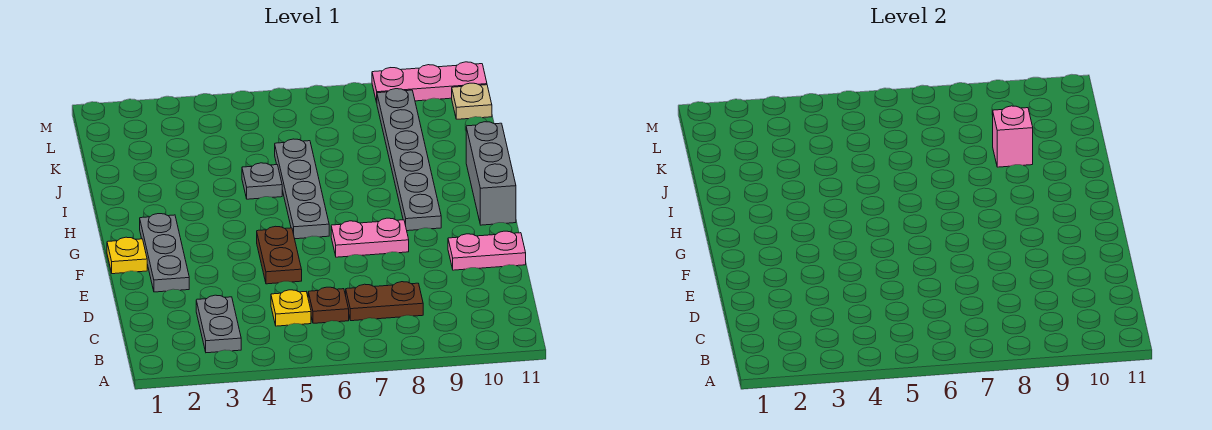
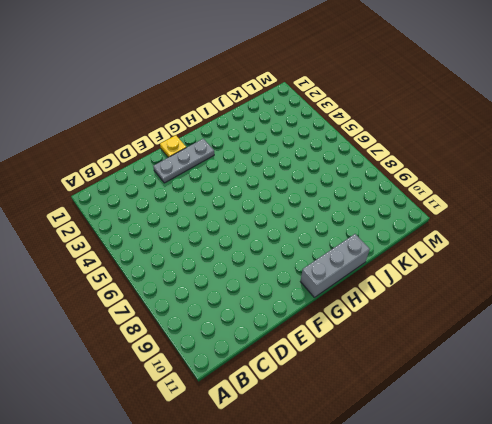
none -> grey 1x2 plate [196,295,241,353]
none -> yellow 1x1 plate [271,290,311,326]
none -> brown 1x1 plate [308,287,349,323]

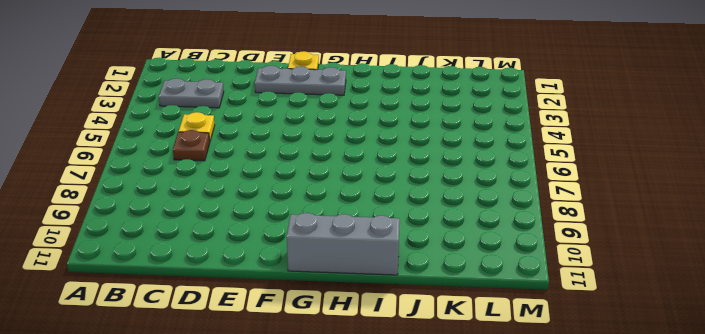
none -> brown 1x2 plate [346,282,423,321]
none -> brown 1x2 plate [257,226,302,284]
none -> pink 1x2 plate [448,231,526,270]

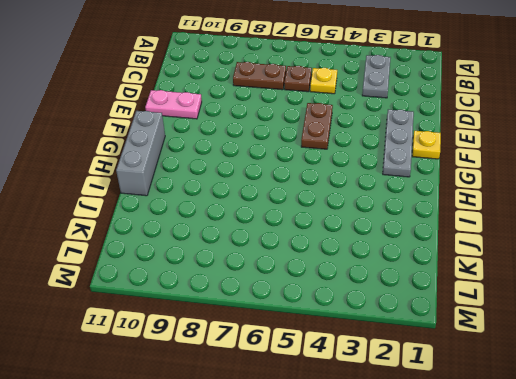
none -> pink 1x2 plate [331,218,409,257]
none -> grey 1x4 plate [275,139,329,239]
none -> grey 1x6 plate [377,89,441,231]

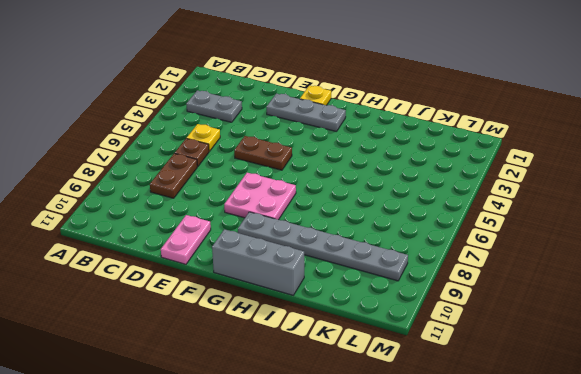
pink 2x2 plate [224,173,296,220] -> pink 1x2 plate [331,218,409,257]
none -> grey 1x4 plate [275,139,329,239]
none -> grey 1x1 plate [242,163,282,199]
none -> tan 1x1 plate [452,83,492,119]

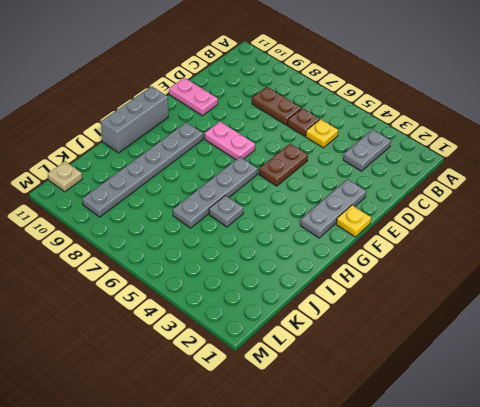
none -> pink 1x3 plate [372,62,487,102]
none -> pink 1x1 brick [993,106,1033,167]

